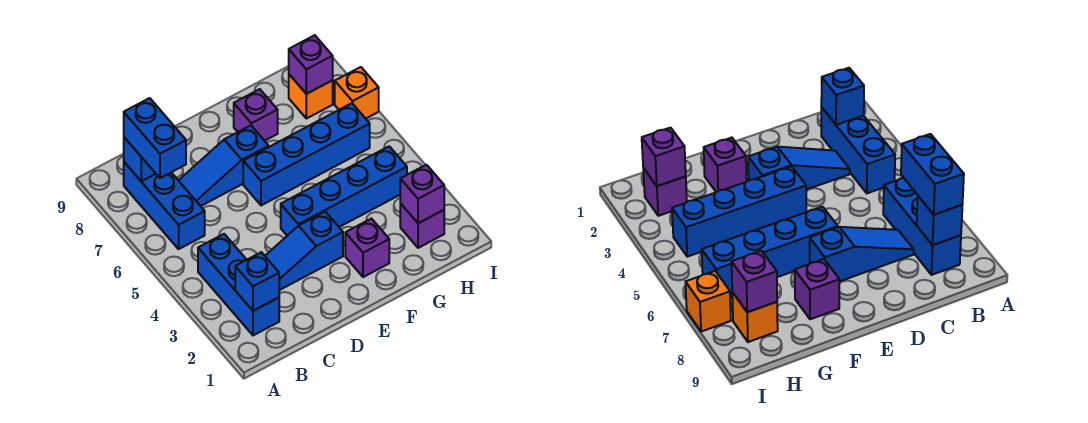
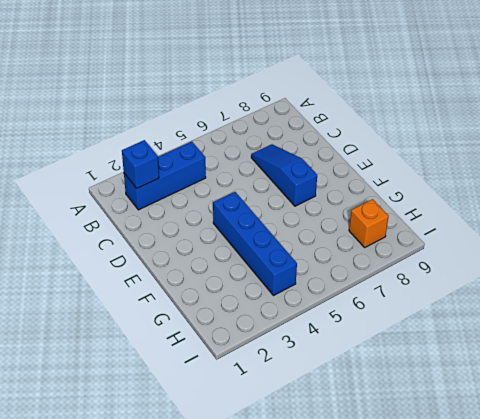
none -> blue 1x3 brick [124,162,205,249]
none -> blue 1x3 slope [265,212,343,290]
none -> blue 1x4 brick [243,103,370,205]

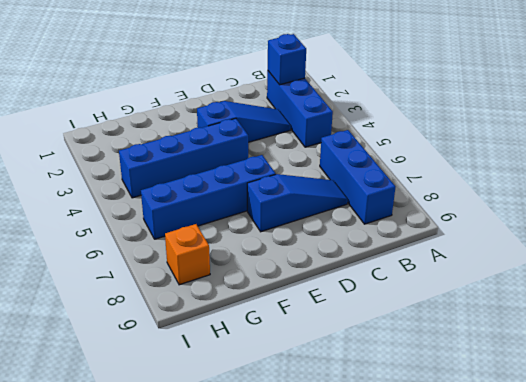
none -> purple 1x1 brick [345,219,389,277]
none -> purple 1x1 brick [234,89,278,141]
none -> purple 1x1 brick [400,203,444,248]

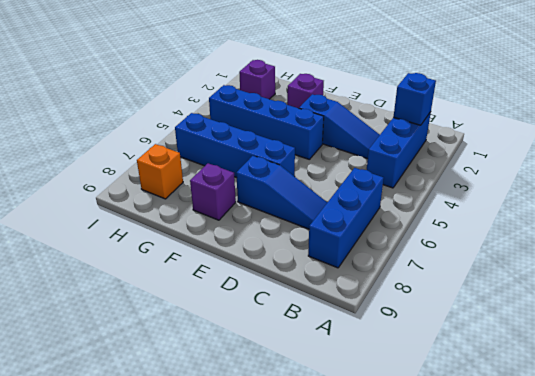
none -> orange 1x1 brick [335,67,379,118]
none -> blue 1x1 brick [124,137,156,181]
none -> purple 1x1 brick [400,165,444,223]

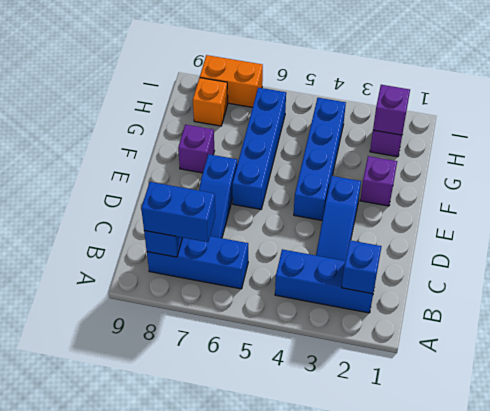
orange 1x2 brick [200,55,263,107] -> orange 1x1 brick [335,67,379,118]
none -> purple 1x1 brick [289,35,333,94]

